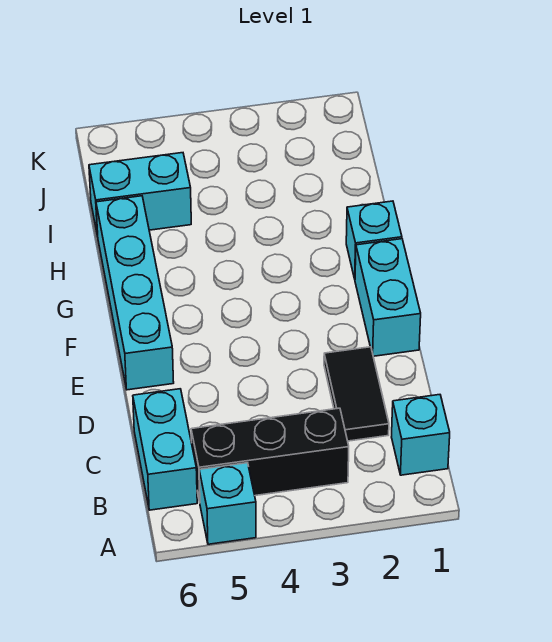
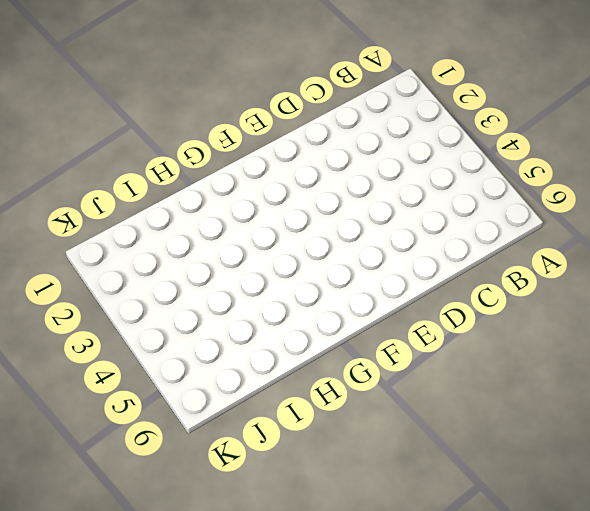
none -> cyan 1x1 brick [199,463,256,544]
none -> cyan 1x1 brick [392,395,450,475]

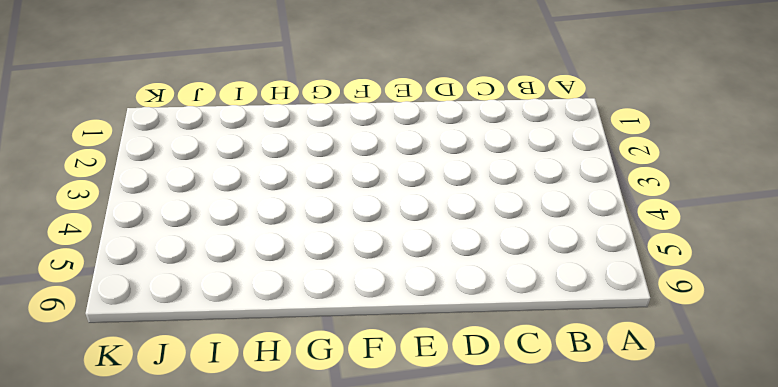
none -> cyan 1x1 brick [199,463,256,544]
none -> cyan 1x1 brick [392,395,450,475]

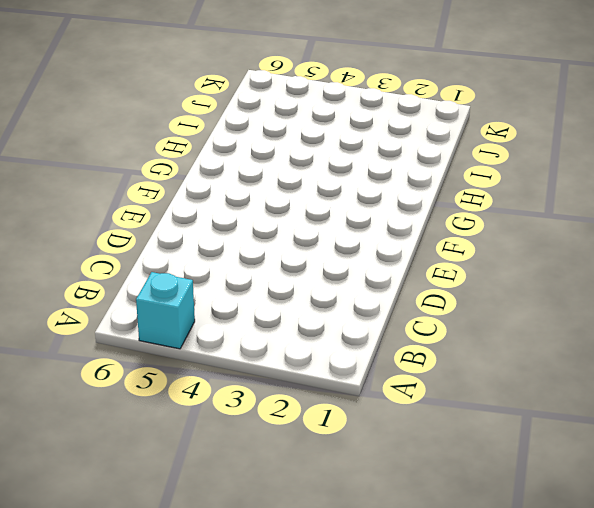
none -> cyan 1x1 brick [392,395,450,475]
none -> black 1x3 brick [191,408,349,502]

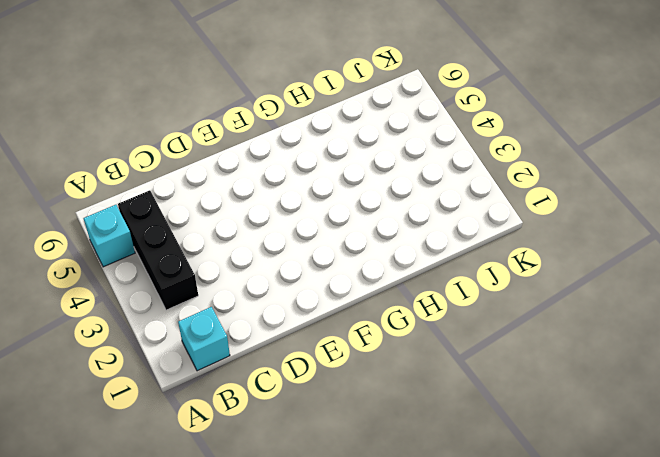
none -> cyan 1x2 brick [133,389,197,510]
none -> black 1x2 tile [324,347,389,441]

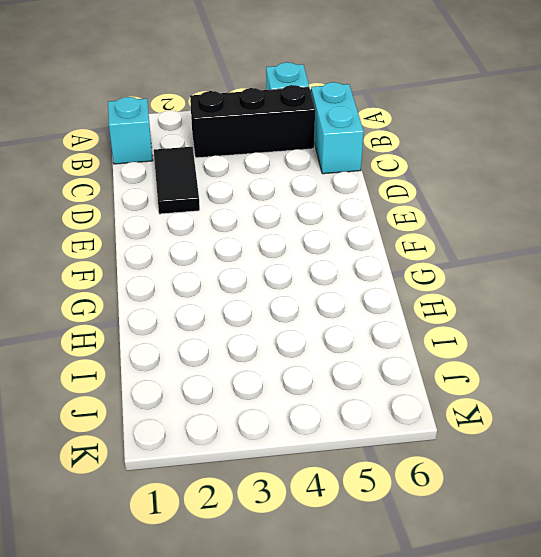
none -> cyan 1x2 brick [355,239,421,356]
none -> cyan 1x4 brick [96,196,174,390]

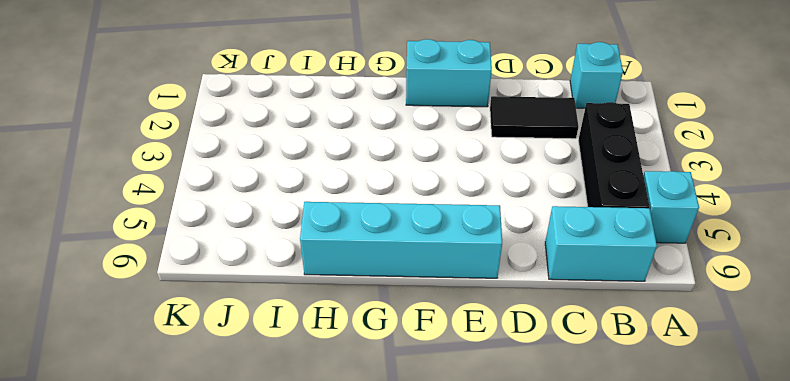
none -> cyan 1x1 brick [346,201,402,279]
none -> cyan 1x2 brick [89,153,191,236]

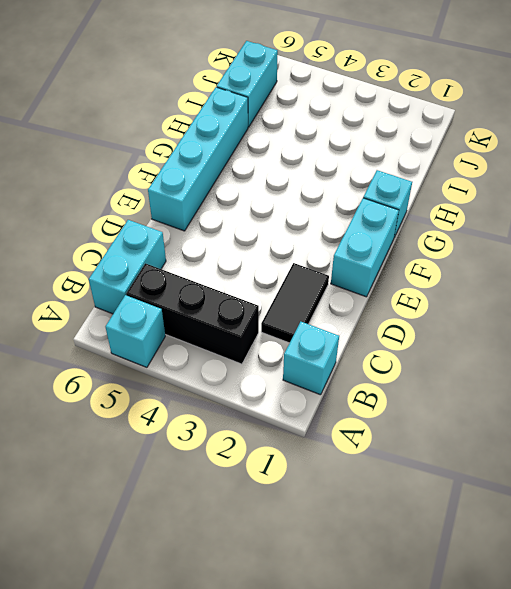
cyan 1x2 brick [217,41,278,127] -> cyan 1x2 brick turned to [89,153,191,236]

